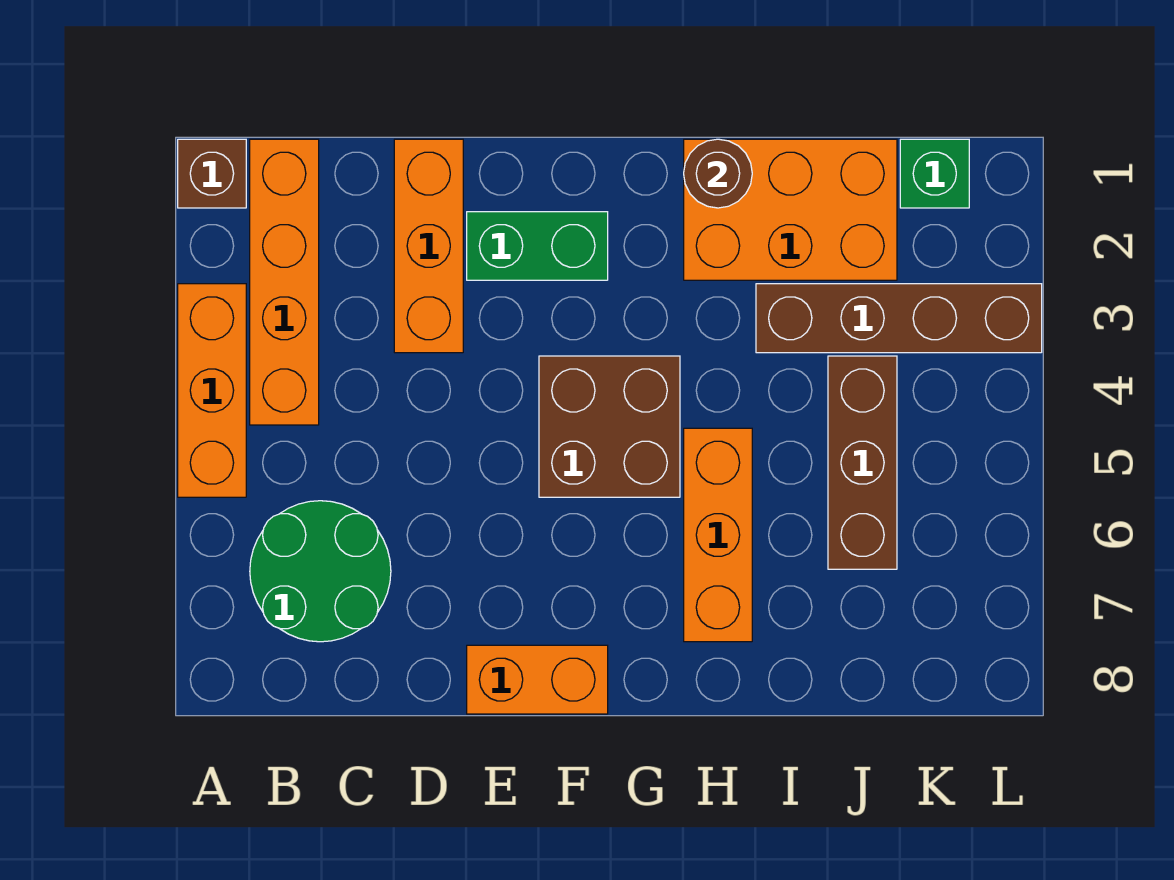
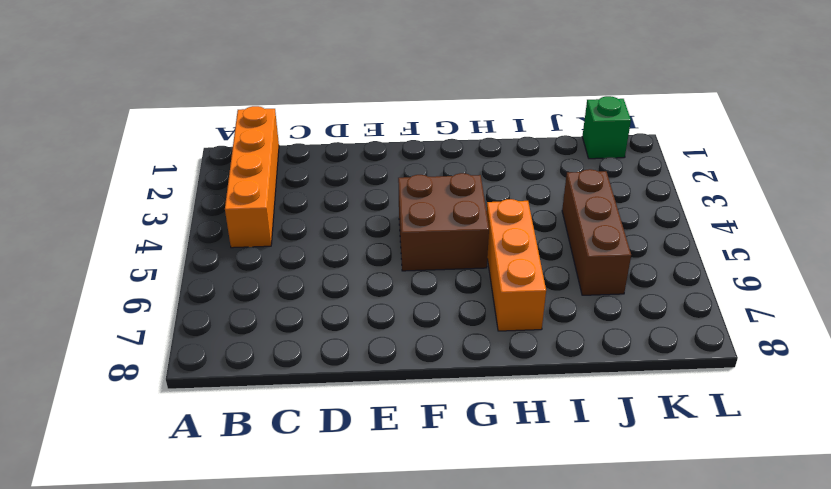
none -> brown 1x1 brick [178,139,246,208]
none -> orange 1x3 brick [178,284,246,497]
none -> green 2x2 round brick [250,501,391,642]

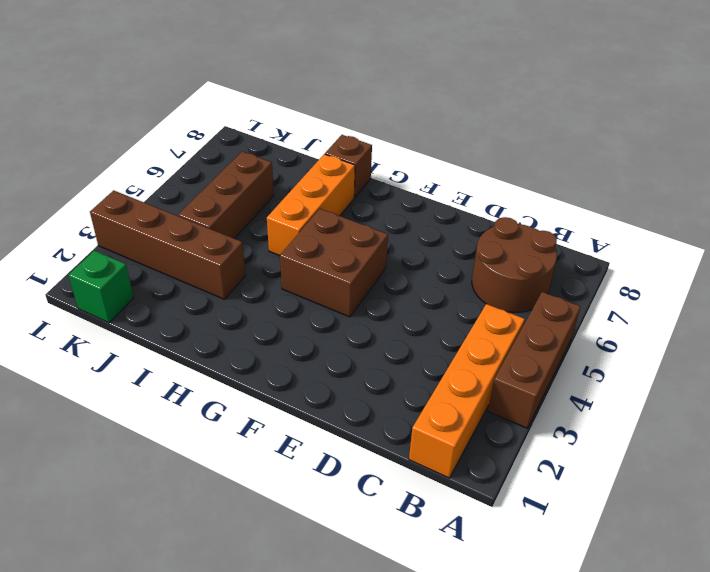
brown 1x3 brick [488,292,581,428] -> orange 1x3 brick [178,284,246,497]
brown 2x2 round brick [472,217,557,312] -> green 2x2 round brick [250,501,391,642]
brown 1x1 brick [325,135,372,197] -> brown 1x1 brick moved to [178,139,246,208]
none -> orange 1x3 brick [394,139,463,353]
none -> green 1x2 brick [467,212,608,280]
none -> orange 1x2 brick [467,645,608,714]

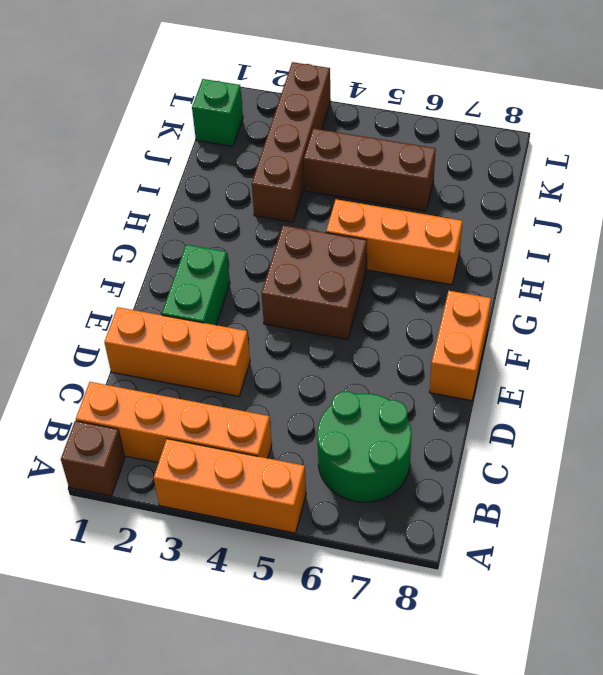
none -> orange 2x3 brick [684,139,897,280]
none -> brown 1x1 round brick [684,139,752,208]

